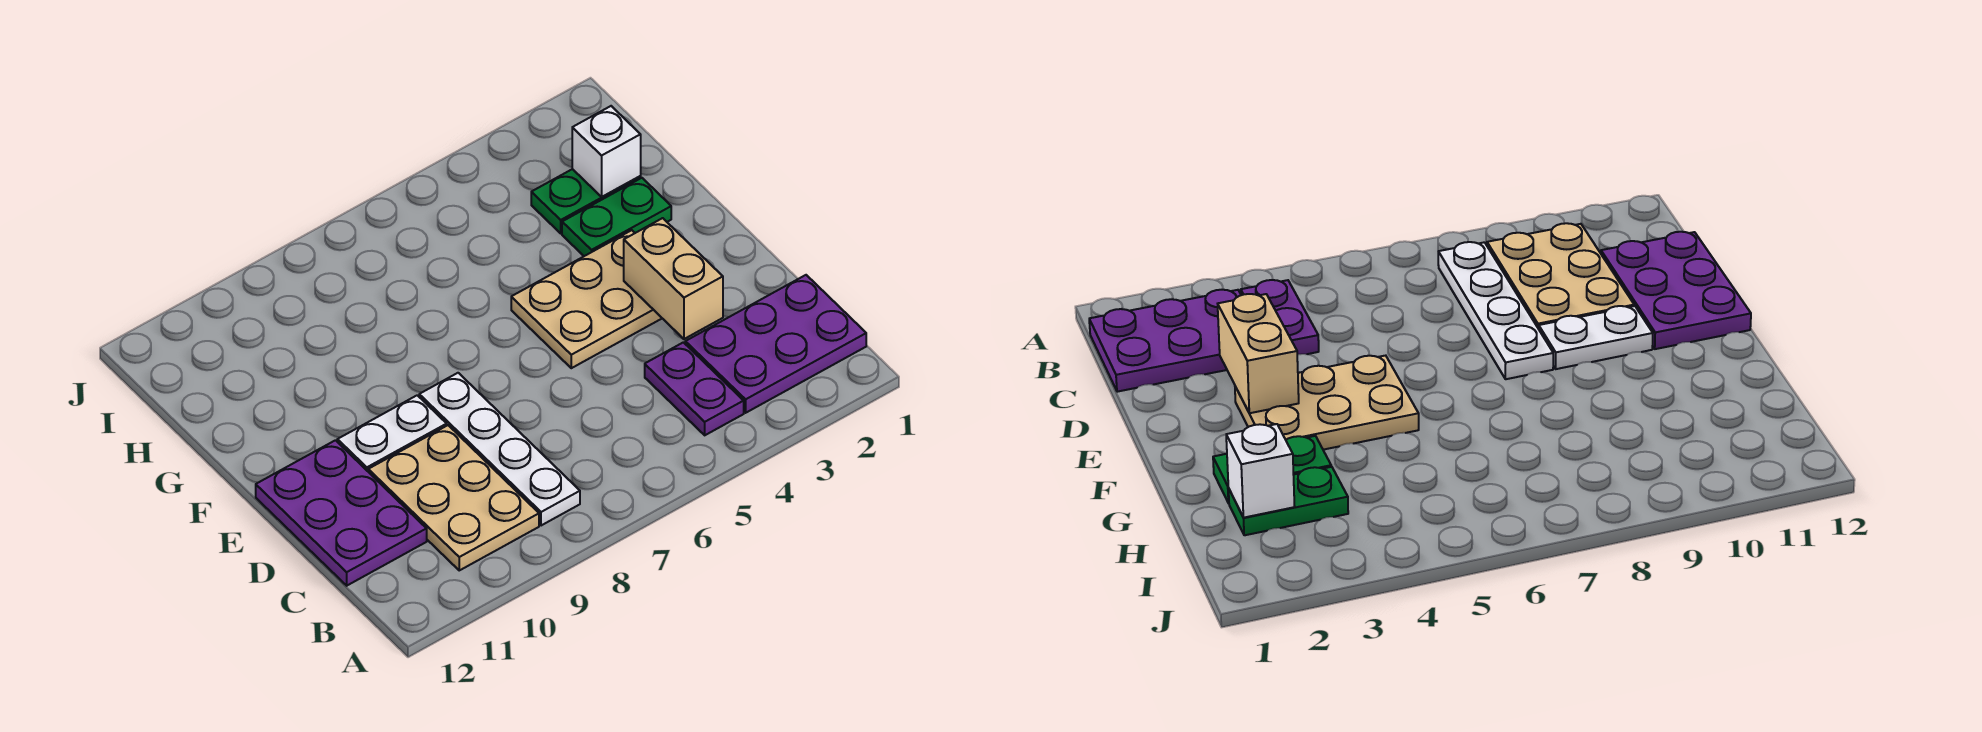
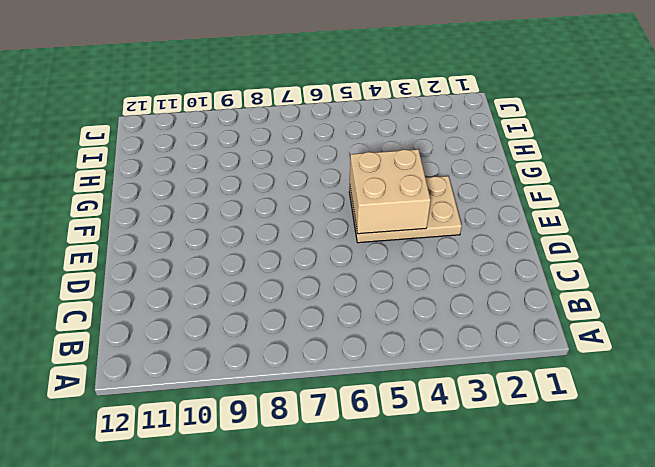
tan 2x2 brick [350,149,431,234] -> none
none -> purple 2x3 plate [685,275,866,413]
none -> purple 1x2 plate [645,342,744,435]

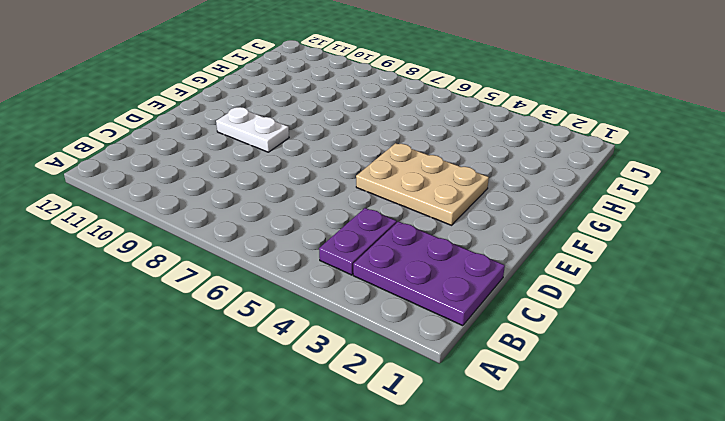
none -> white 1x4 plate [419,373,580,526]
none -> tan 2x3 plate [368,425,539,570]

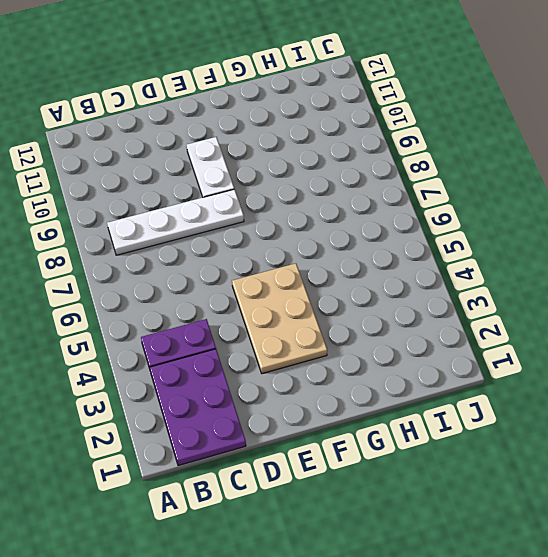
none -> tan 2x3 plate [368,425,539,570]
none -> purple 2x3 plate [256,440,427,586]

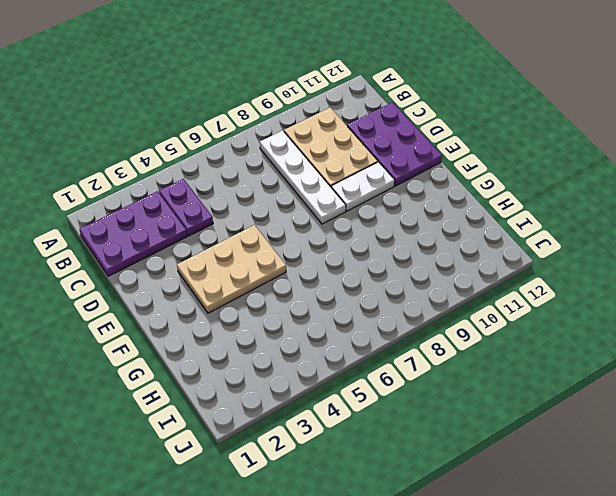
none -> green 1x2 plate [562,178,671,256]
none -> green 1x2 plate [531,169,641,233]

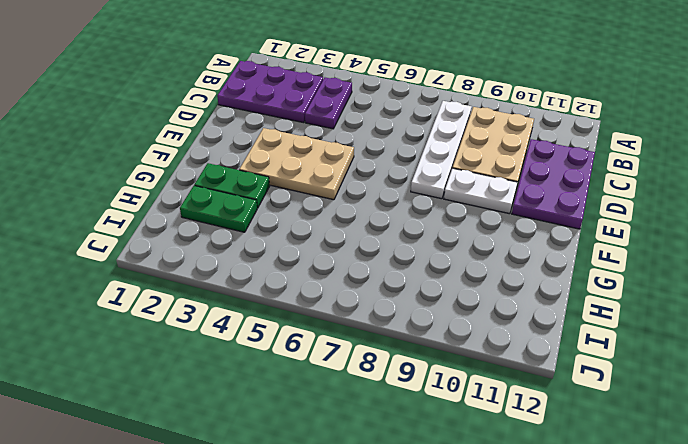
none -> tan 1x2 brick [624,218,723,339]
none -> white 1x1 brick [572,106,641,197]

